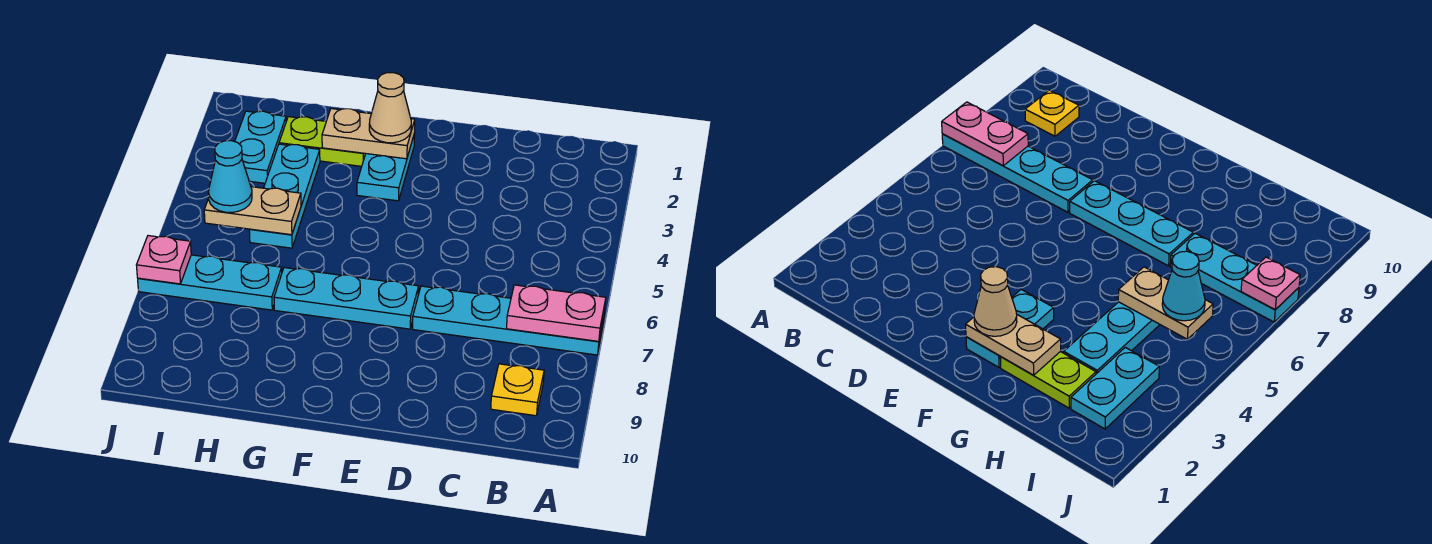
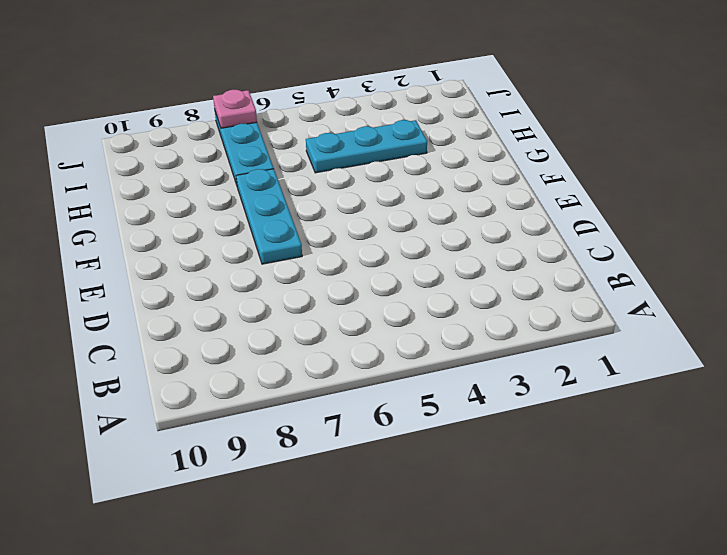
none -> cyan 1x4 plate [413,286,605,355]
none -> yellow 1x1 plate [491,364,544,416]
none -> cyan 1x2 plate [357,133,415,201]

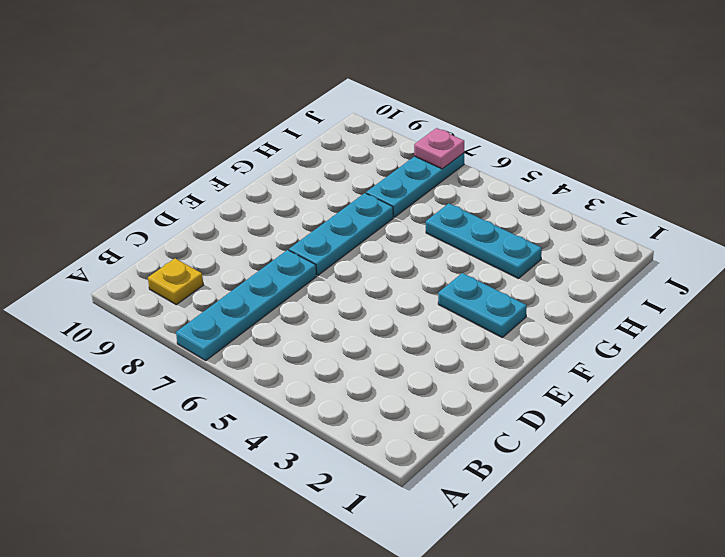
none -> lime 1x2 plate [279,117,366,166]
none -> cyan 1x2 plate [235,111,286,183]
none -> pink 1x2 plate [507,285,606,341]

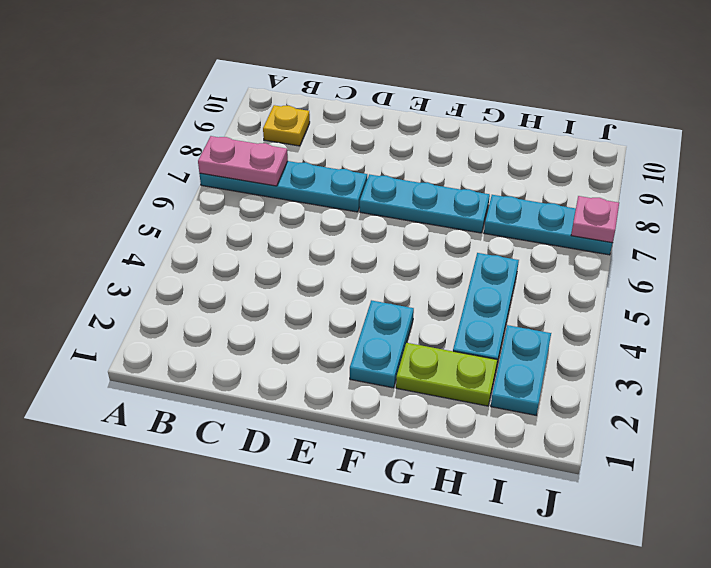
none -> tan 1x2 plate [322,109,415,159]
none -> tan 1x2 plate [204,187,301,235]
none -> tan 1x1 cone [369,73,411,143]

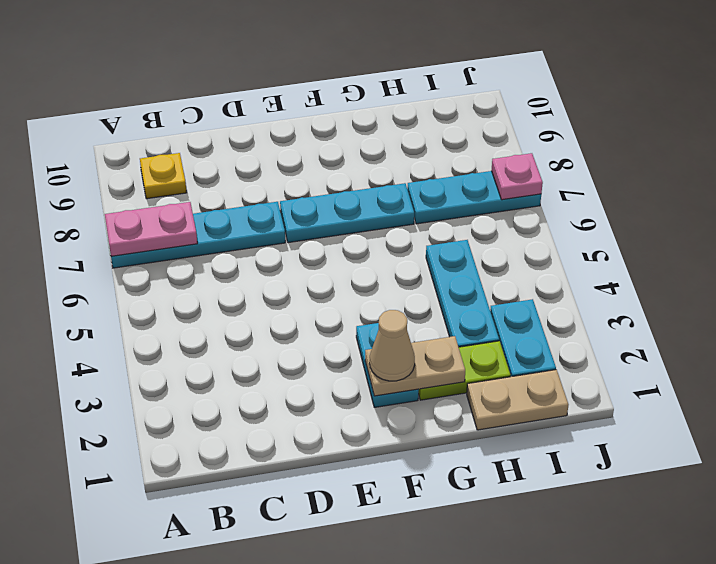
tan 1x2 plate [467,370,568,430] -> tan 1x2 plate moved to [204,187,301,235]
none -> cyan 1x1 cone [209,141,252,212]

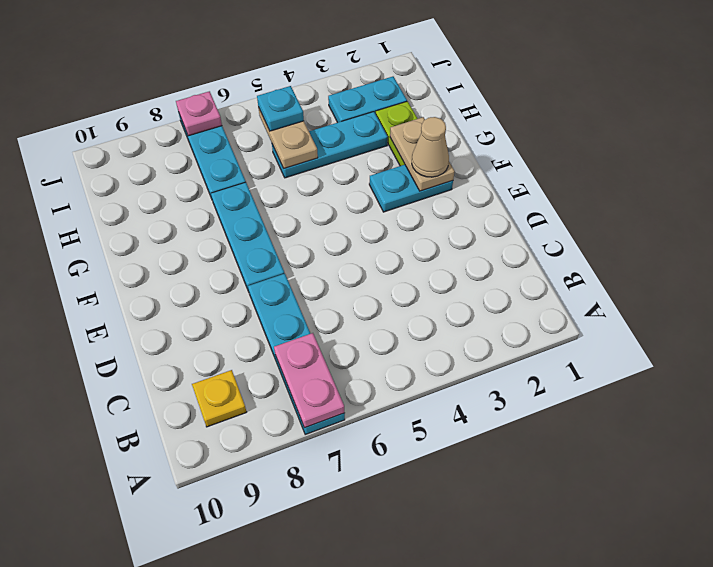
cyan 1x1 plate [257,86,304,131] -> cyan 1x1 cone [209,141,252,212]

